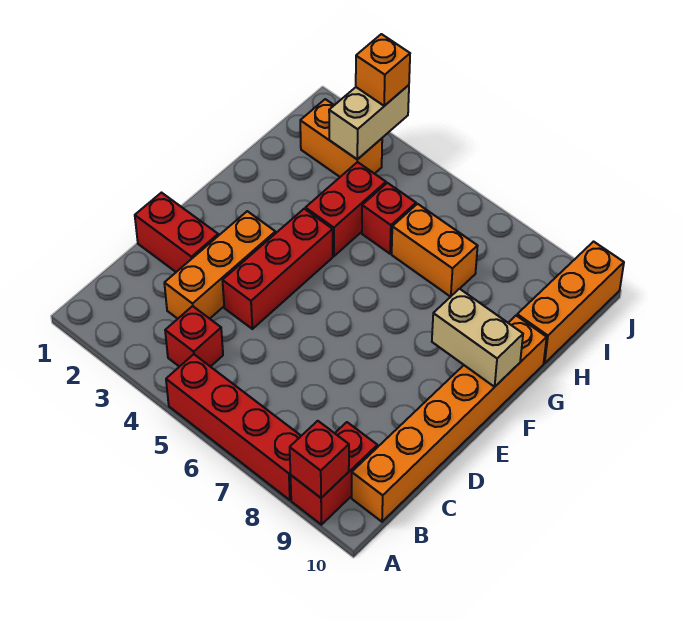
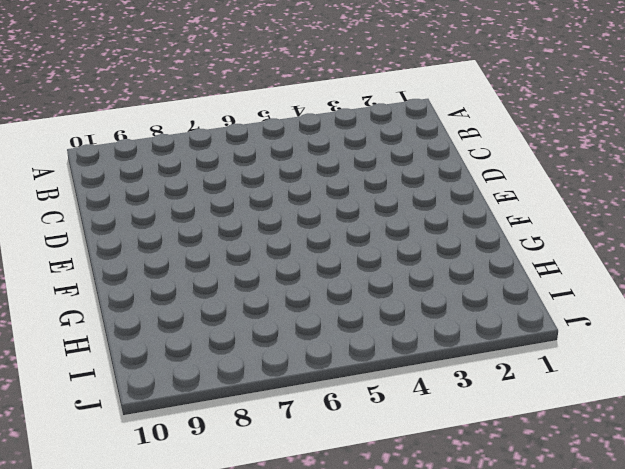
none -> red 1x4 brick [166,354,301,500]
none -> red 1x2 brick [290,422,377,525]
none -> red 1x1 brick [165,306,223,367]

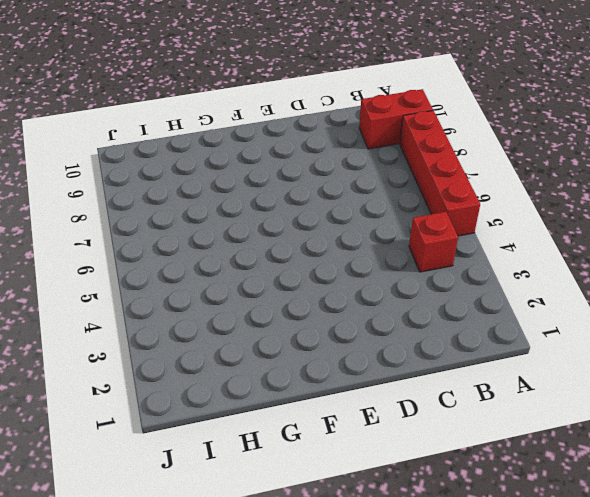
none -> orange 1x6 brick [352,316,547,522]
none -> orange 1x3 brick [164,211,275,319]
none -> red 1x2 brick [135,193,218,272]

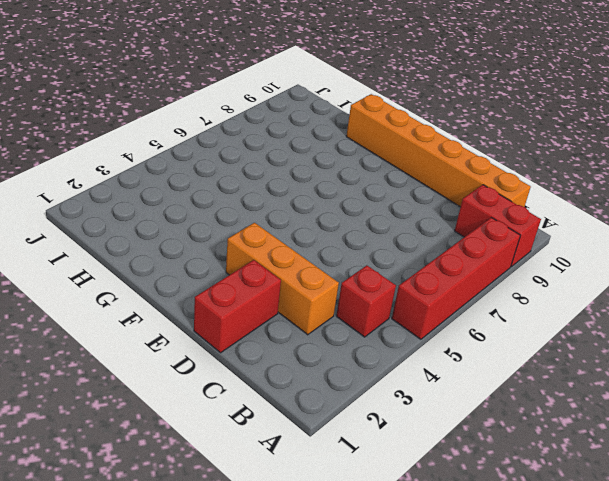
none -> red 1x3 brick [222,209,333,329]
none -> red 1x2 brick [305,162,386,256]
none -> red 1x1 brick [362,183,416,254]

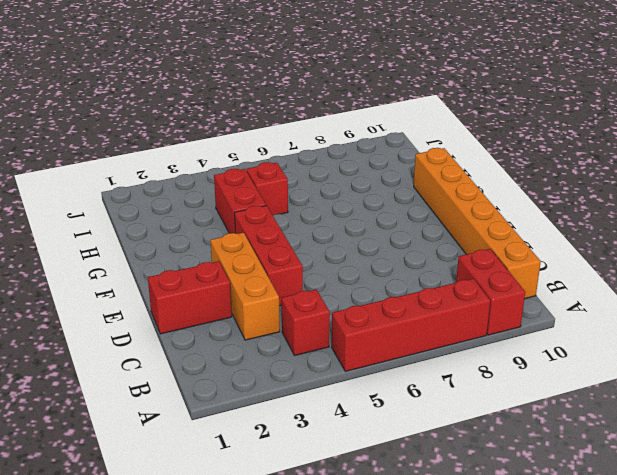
none -> orange 1x2 brick [392,204,478,297]
none -> orange 1x3 brick [517,242,624,363]
none -> orange 1x2 brick [300,99,382,177]

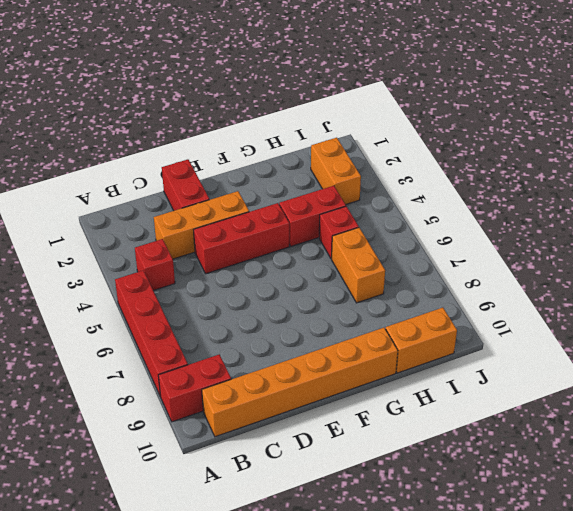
orange 1x2 brick [386,308,457,373] -> orange 1x3 brick [517,242,624,363]
none -> red 1x1 brick [290,421,349,498]
none -> tan 1x2 brick [432,289,523,387]
none -> tan 1x2 brick [329,85,409,159]

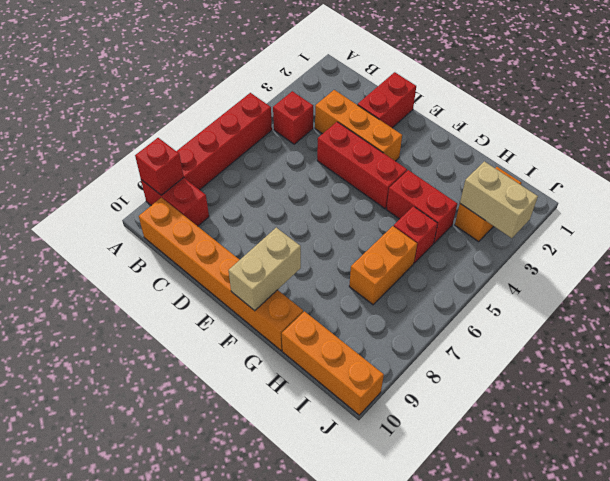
none -> orange 1x1 brick [356,34,410,106]

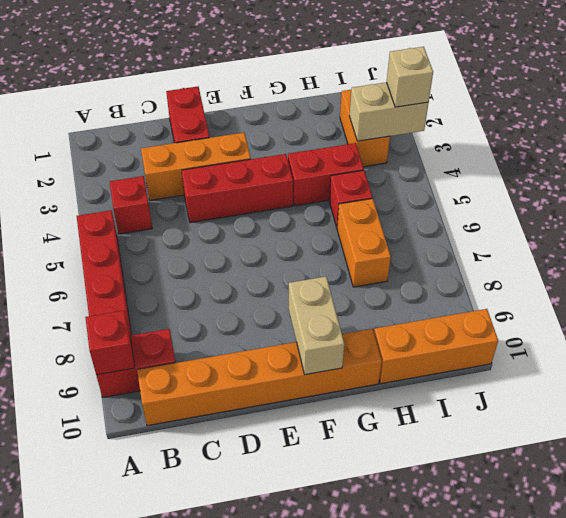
tan 1x1 brick [387,47,433,107] -> orange 1x1 brick [356,34,410,106]

